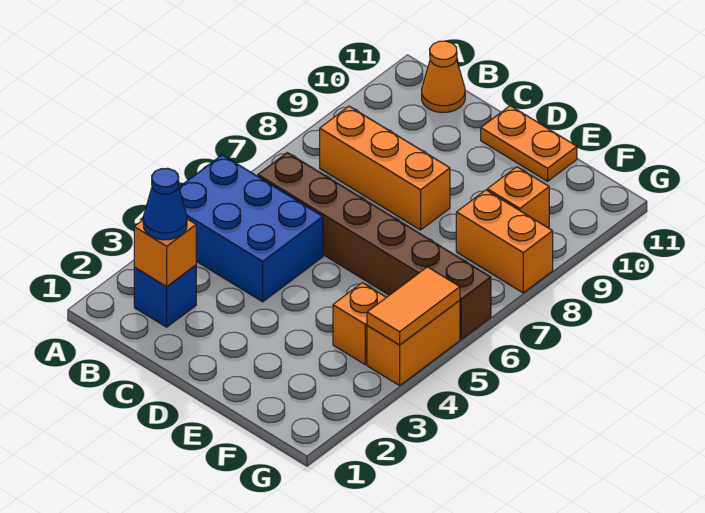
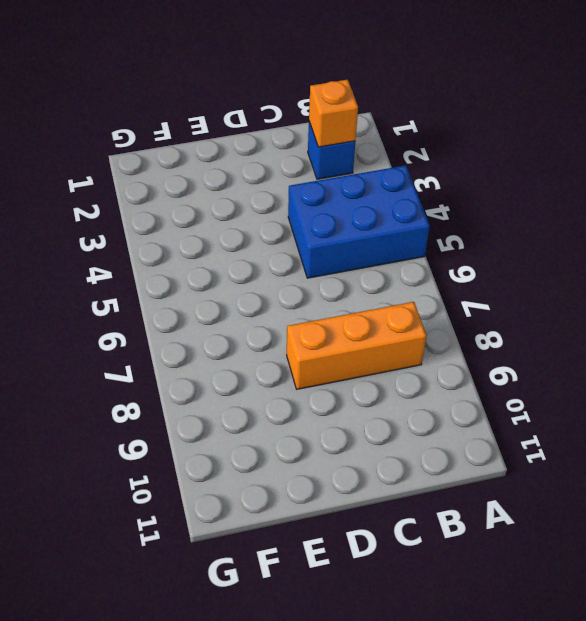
none -> brown 1x6 brick [258,153,491,339]
none -> orange 1x1 cone [422,41,465,113]
none -> orange 1x2 plate [481,106,577,181]

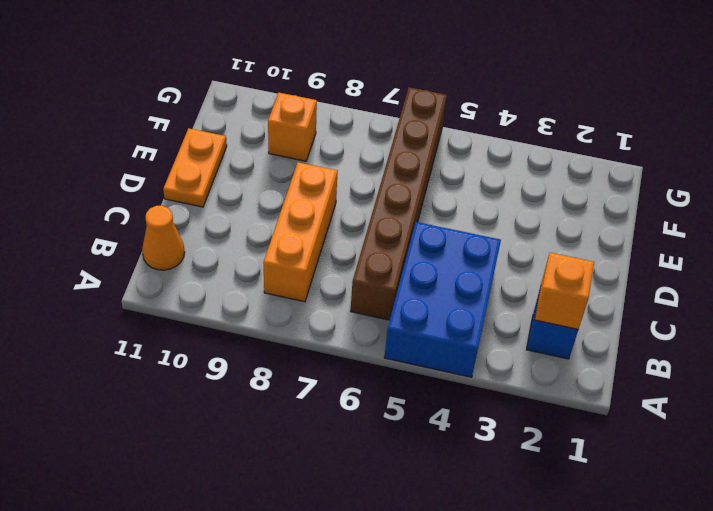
none -> orange 1x1 brick [333,283,386,365]
none -> orange 1x2 brick [456,190,553,293]
none -> orange 1x2 brick [367,300,460,386]

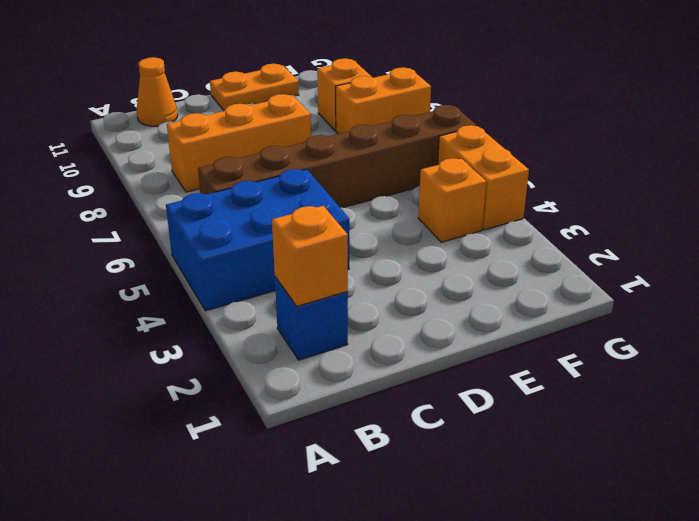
none -> orange 1x2 tile [367,267,460,345]
none -> blue 1x1 cone [143,168,187,240]

